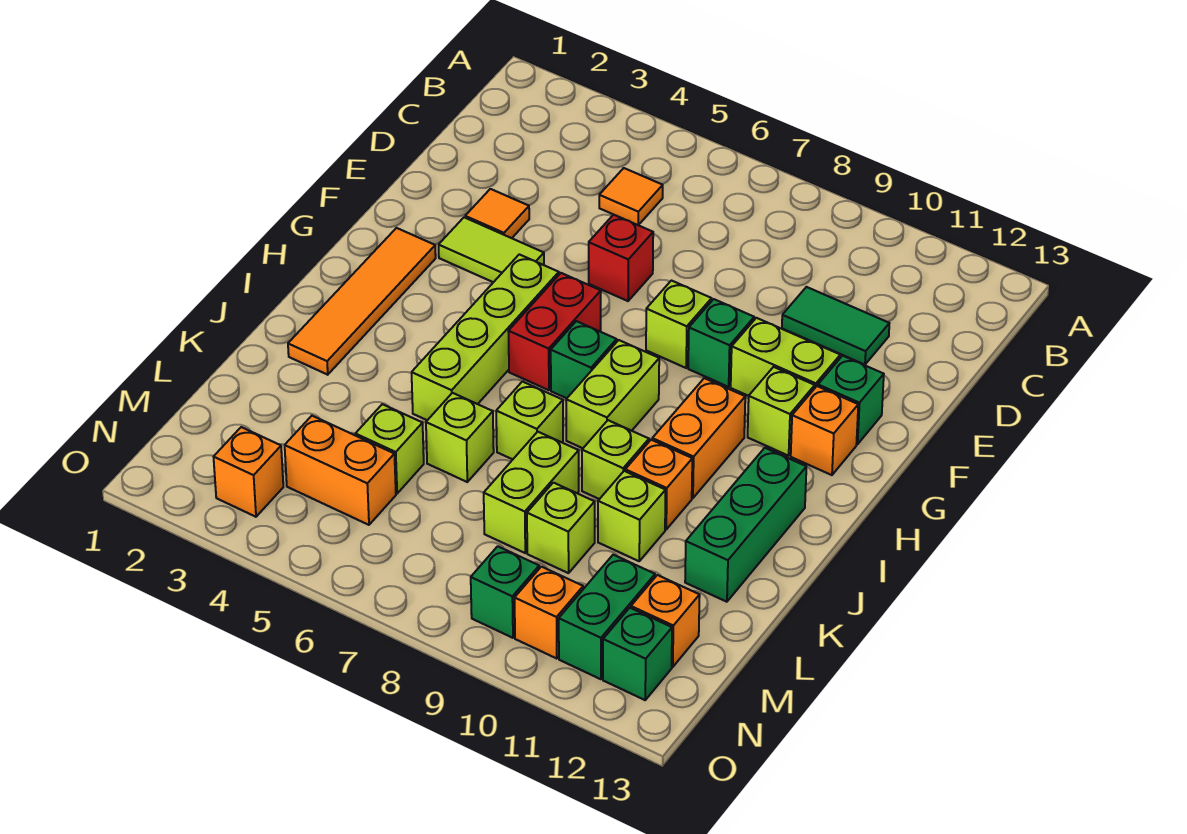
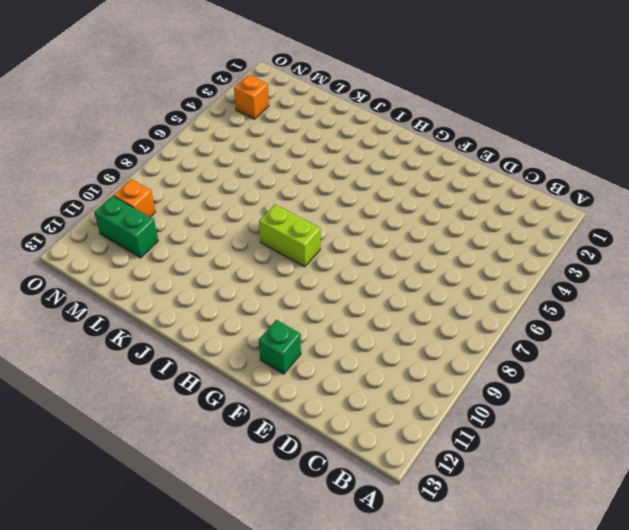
none -> orange 1x1 tile [599,168,663,225]
none -> green 1x2 tile [782,287,889,365]
none -> orange 1x1 tile [465,189,529,238]
none -> red 1x1 brick [589,215,653,301]

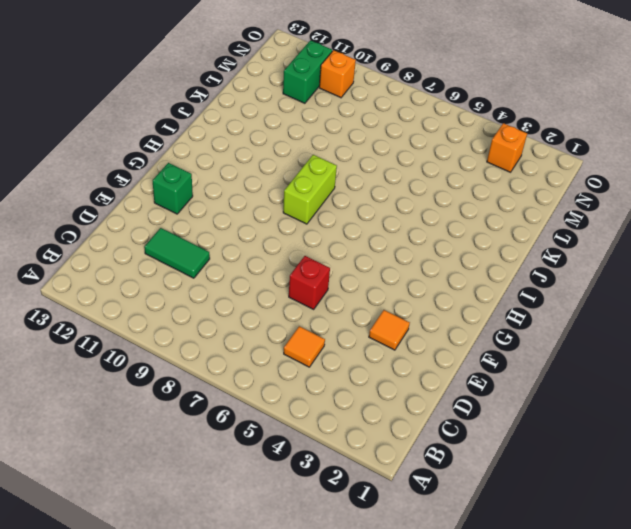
none -> lime 1x2 tile [439,217,544,282]
none -> lime 1x1 brick [646,281,712,368]
none -> green 1x1 brick [688,299,754,387]
none -> lime 1x2 brick [731,318,840,396]

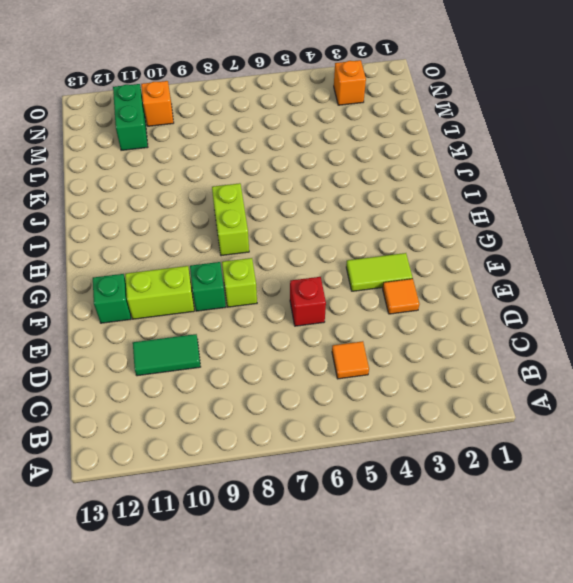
none -> orange 1x4 tile [288,228,436,375]
none -> lime 1x4 brick [412,254,559,420]
none -> red 1x2 brick [508,273,601,390]
none -> lime 1x1 brick [748,367,815,456]

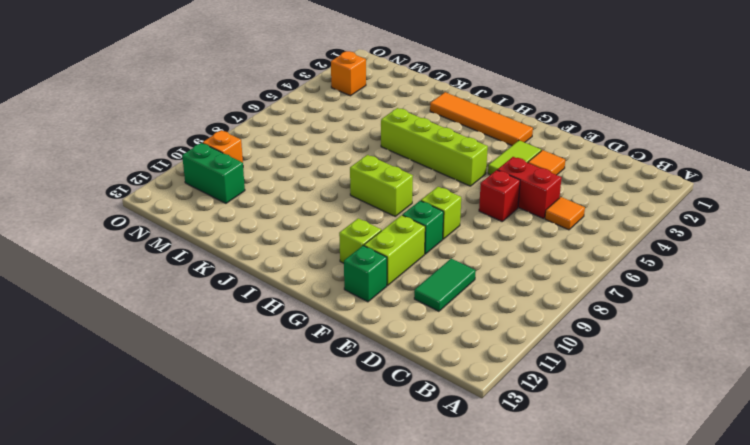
red 1x2 brick [497,157,562,219] -> red 1x2 brick moved to [508,273,601,390]
none -> orange 1x1 brick [791,386,858,475]
none -> green 1x1 brick [551,321,617,398]
none -> orange 1x2 brick [652,378,745,498]
none -> green 1x3 brick [685,448,806,602]

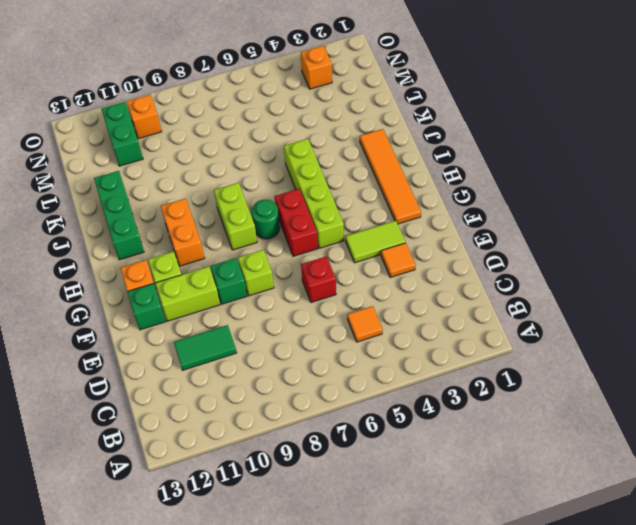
green 1x1 round brick [252,200,280,239] -> green 1x1 brick [551,321,617,398]
none -> lime 1x1 brick [496,382,563,459]
none -> lime 1x1 brick [582,420,649,499]
none -> orange 1x1 brick [625,440,692,529]
none -> lime 1x1 brick [426,393,494,482]

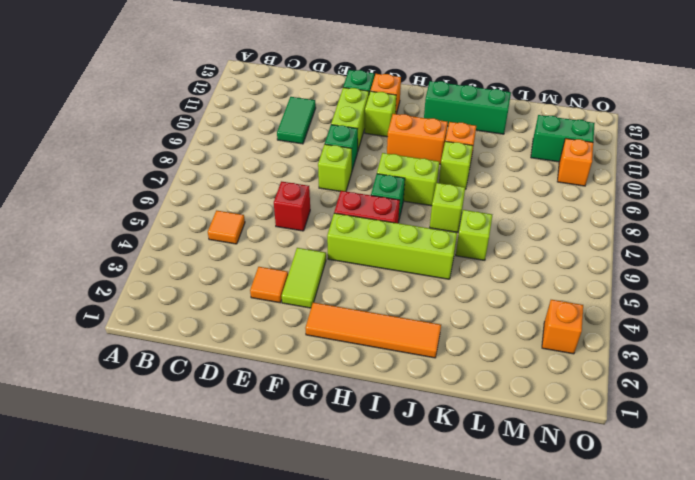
none -> lime 1x2 brick [484,432,579,553]
none -> lime 1x1 brick [598,471,666,561]
none -> lime 1x1 brick [355,404,424,493]
none -> lime 1x1 brick [527,483,595,573]

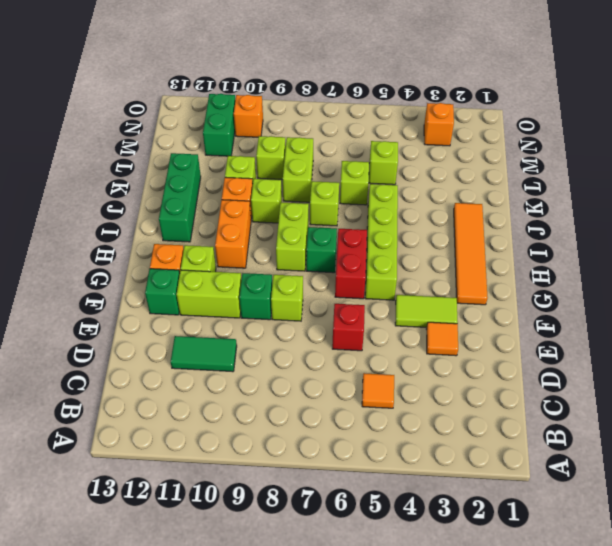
none -> orange 1x2 brick [285,416,396,525]
none -> orange 1x1 brick [631,575,700,667]
none -> green 1x1 brick [471,546,539,638]
none -> green 1x1 brick [603,608,672,700]

